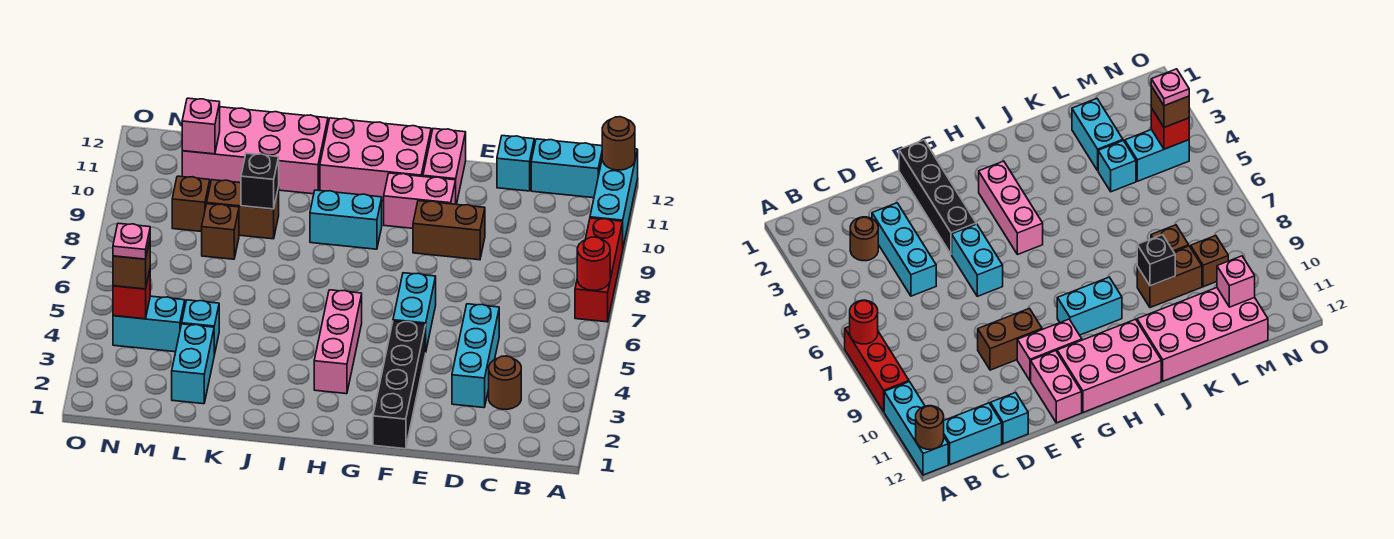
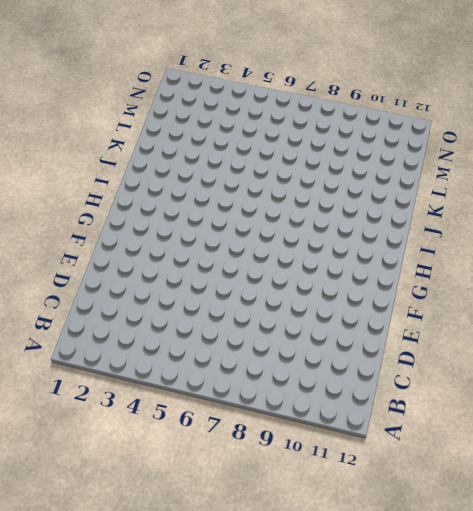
none -> red 1x3 brick [575,218,623,322]
none -> cyan 1x3 brick [590,149,638,246]
none -> cyan 1x2 brick [531,139,602,198]

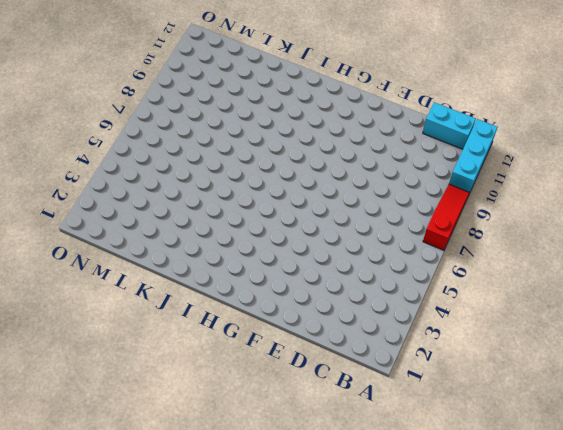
red 1x3 slope [423,184,470,250] -> red 1x3 brick [575,218,623,322]
none -> brown 1x1 round brick [489,356,521,409]
none -> cyan 1x3 brick [452,304,499,408]
none -> cyan 1x1 brick [497,136,534,191]

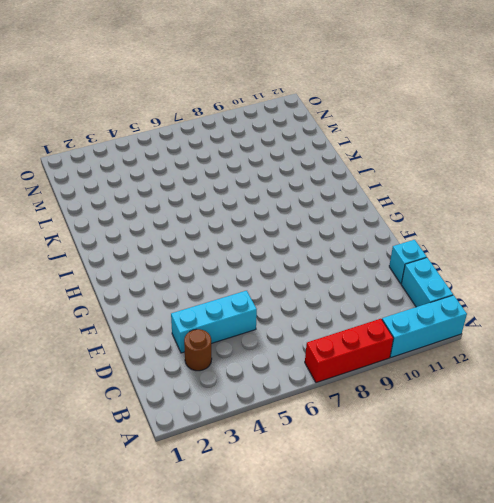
none -> brown 1x2 brick [413,201,485,260]
none -> black 1x4 brick [373,321,426,449]
none -> cyan 1x2 brick [393,273,436,349]

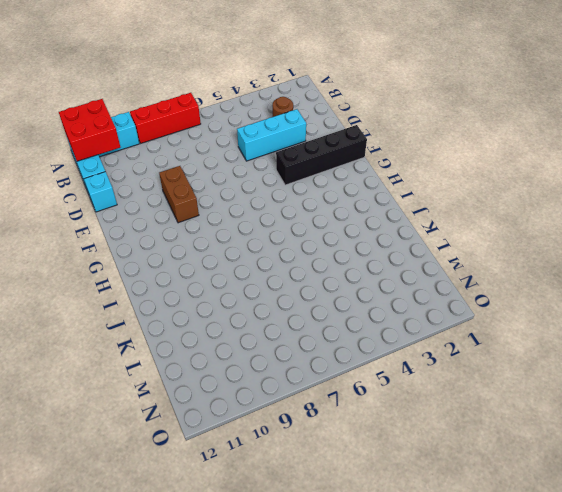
red 2x2 brick [59,99,120,161] -> brown 1x1 round brick [602,117,635,170]
none -> cyan 1x2 brick [393,273,436,349]
none -> pink 1x2 brick [384,173,456,228]
none -> pink 1x2 brick [423,129,466,204]

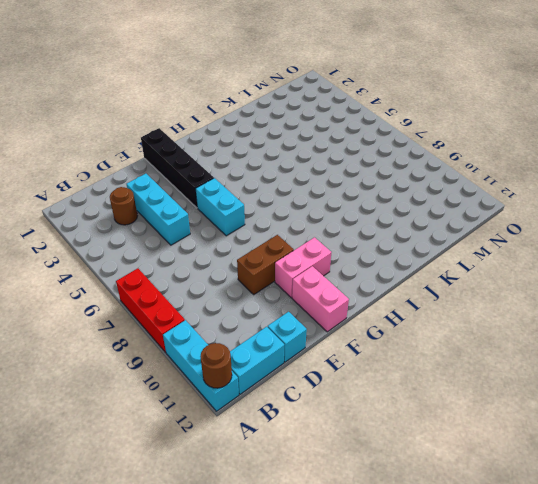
none -> pink 2x3 brick [320,118,431,201]
none -> pink 1x3 brick [314,290,362,394]
none -> cyan 1x2 brick [310,190,382,249]

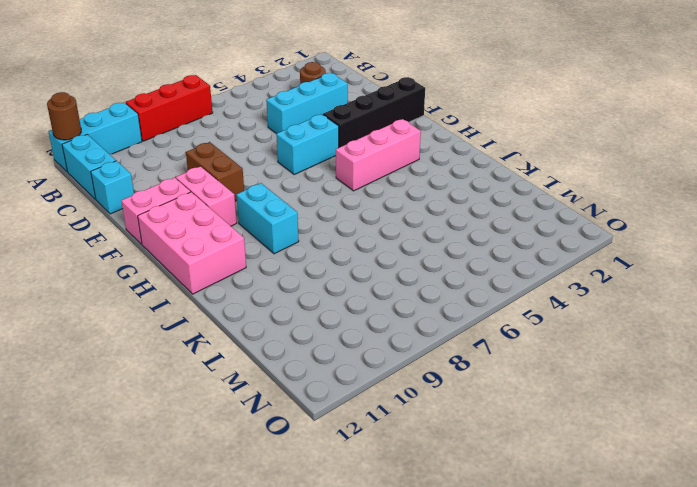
none -> pink 2x4 brick [182,107,328,194]
none -> brown 1x2 brick [207,180,279,239]
none -> cyan 1x2 brick [172,324,214,404]

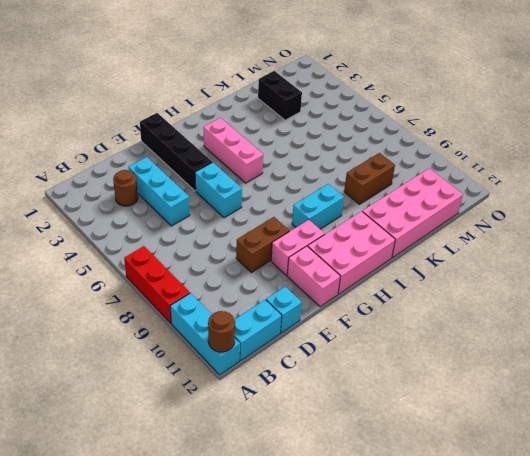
black 1x2 brick [258,71,302,120] -> cyan 1x2 brick [172,324,214,404]
none -> cyan 1x1 brick [182,300,219,355]
none -> brown 1x1 brick [202,204,239,259]
none -> cyan 1x2 brick [113,296,185,352]

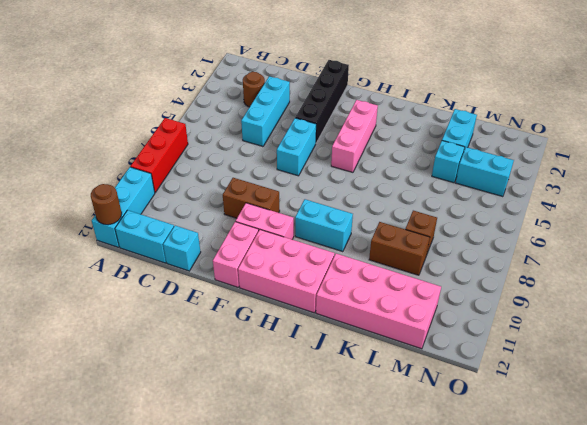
none -> brown 1x1 brick [172,176,210,232]
none -> red 1x1 round brick [577,237,610,290]
none -> black 1x1 brick [241,153,279,209]

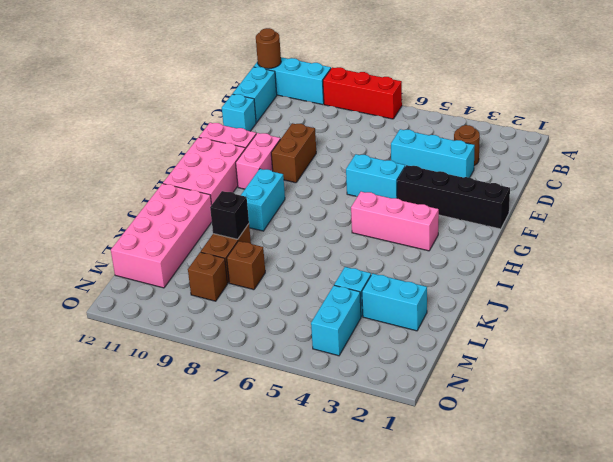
none -> red 1x1 round brick [577,237,610,290]
none -> pink 1x1 brick [182,98,220,154]
none -> red 1x1 brick [113,270,150,319]

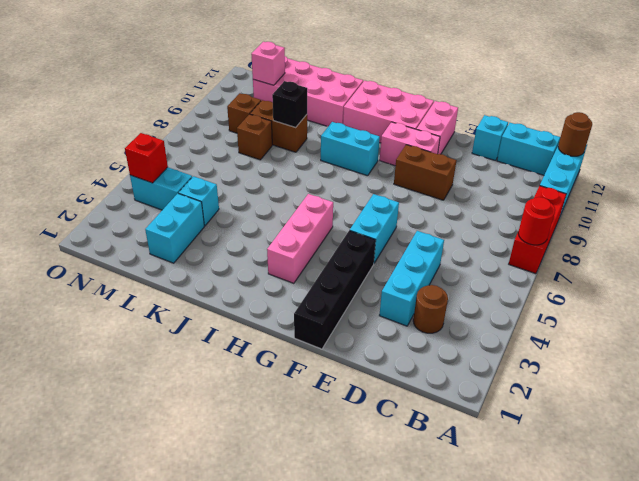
none -> brown 1x1 brick [113,241,150,289]
none -> pink 1x1 plate [113,223,150,259]

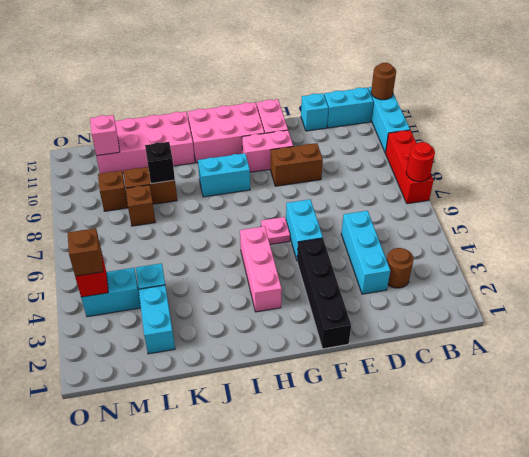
pink 1x1 plate [261,217,290,245] -> pink 1x1 plate moved to [113,223,150,259]

